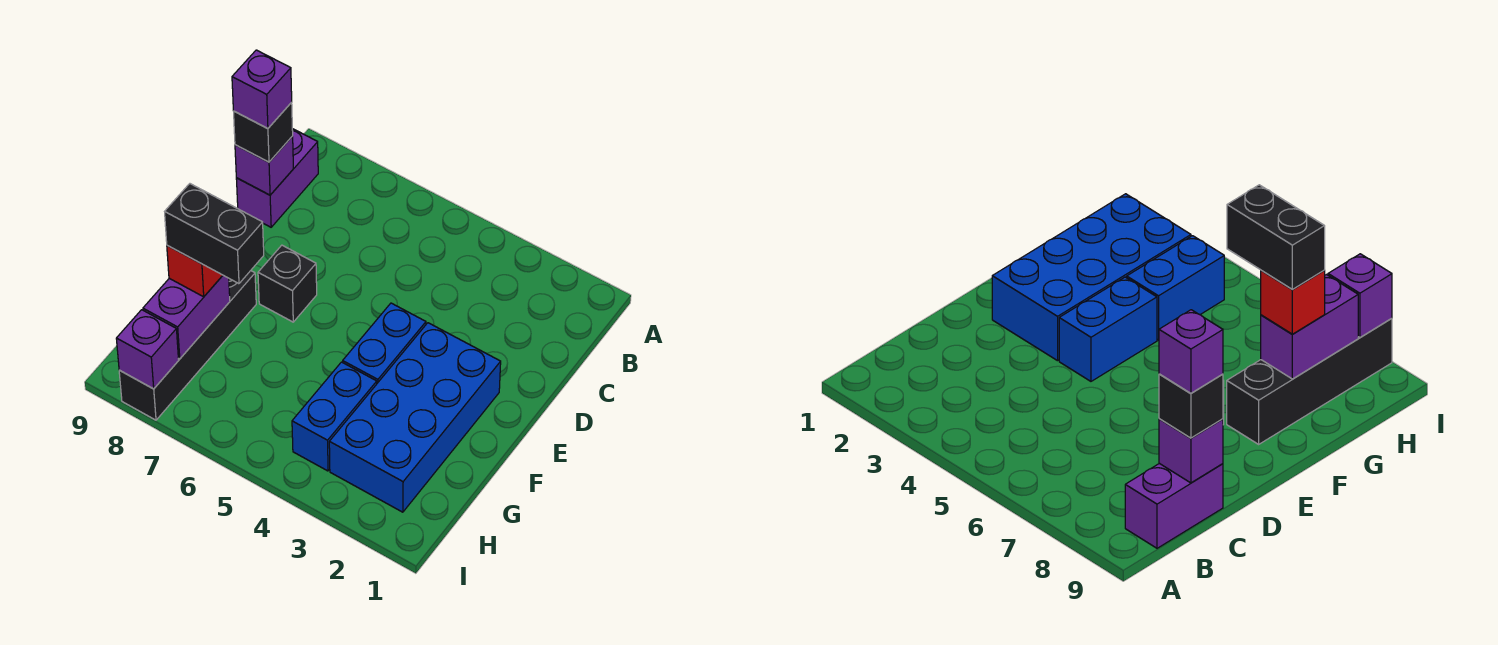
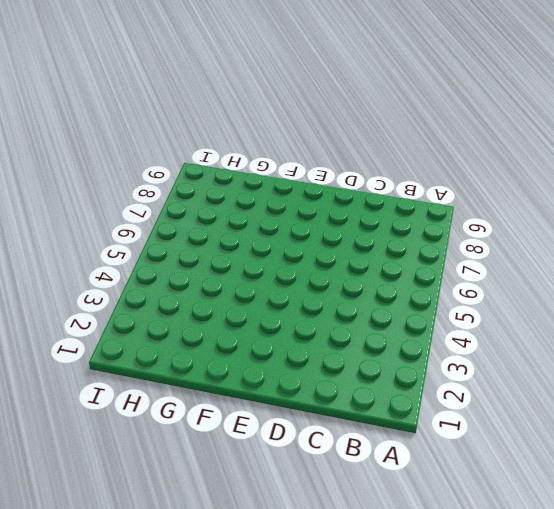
none -> purple 1x2 brick [236,129,318,227]
none -> blue 2x4 brick [329,323,501,512]
none -> blue 1x2 brick [343,303,426,383]

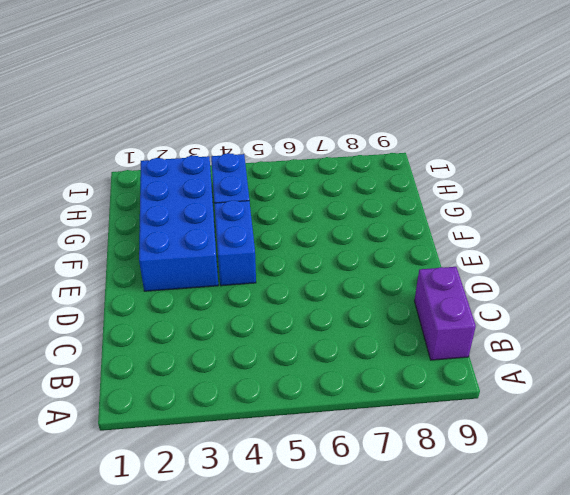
none -> black 1x1 brick [258,245,317,322]
none -> black 1x4 brick [119,271,256,420]
none -> purple 1x1 brick [235,136,293,195]

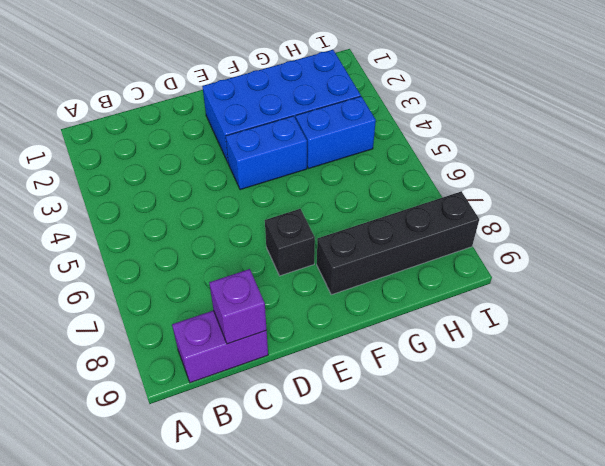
none -> purple 1x2 brick [143,275,230,359]
none -> purple 1x1 brick [116,310,179,389]
none -> black 1x1 brick [234,103,293,162]

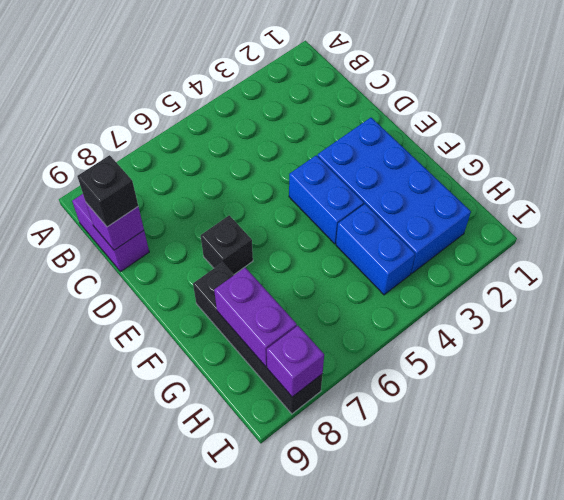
none -> red 1x1 brick [167,246,223,297]
none -> purple 1x1 brick [232,50,292,129]
none -> black 1x2 brick [165,184,264,284]

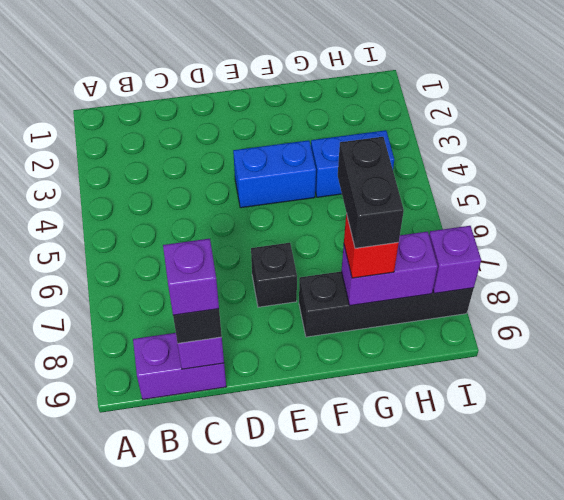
none -> blue 2x4 brick [329,323,501,512]

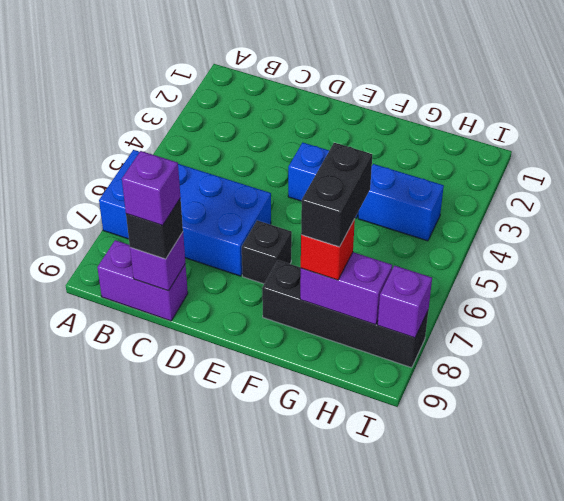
blue 2x4 brick [99,150,271,276] -> blue 2x4 brick moved to [329,323,501,512]

